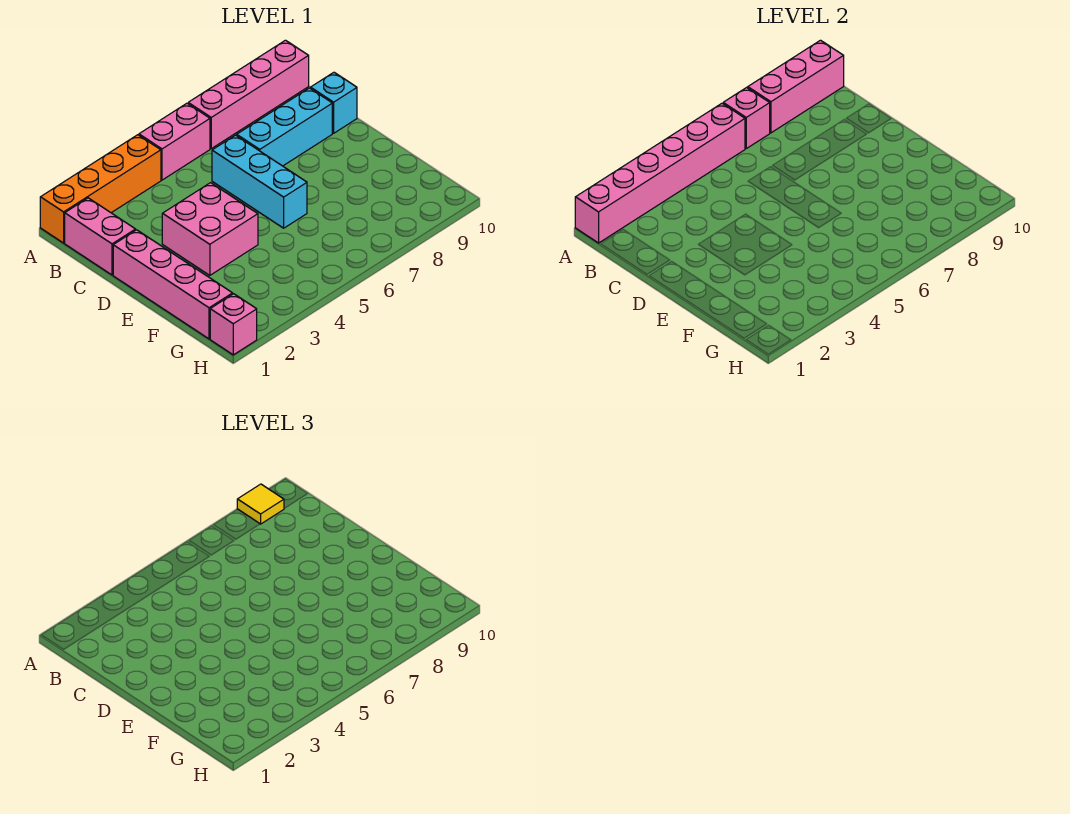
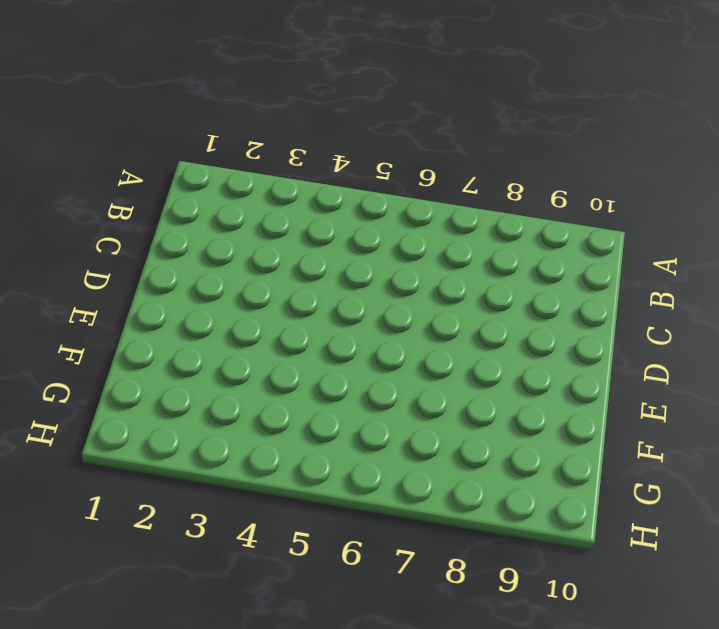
none -> orange 1x4 brick [40,135,161,243]
none -> pink 1x2 brick [139,103,210,180]
none -> pink 1x4 brick [188,40,309,148]

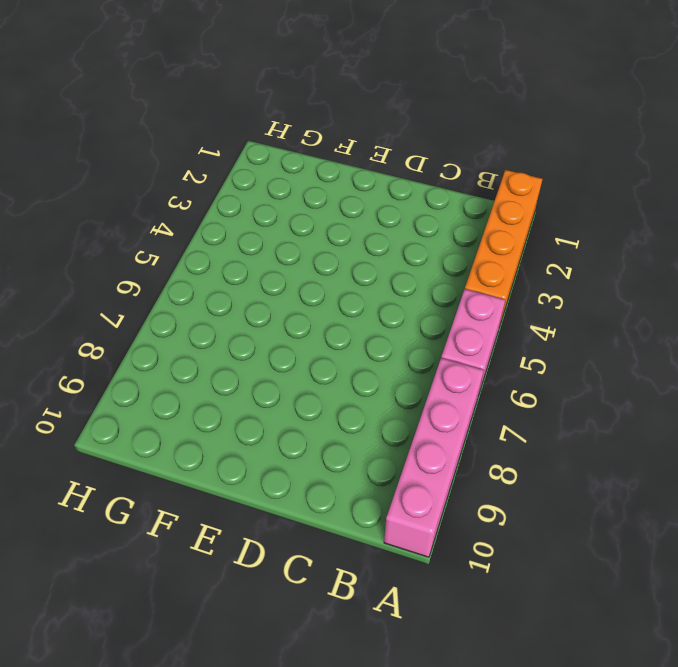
none -> pink 1x2 brick [65,198,136,275]
none -> cyan 1x3 brick [212,135,307,228]
none -> cyan 1x3 brick [237,88,332,166]

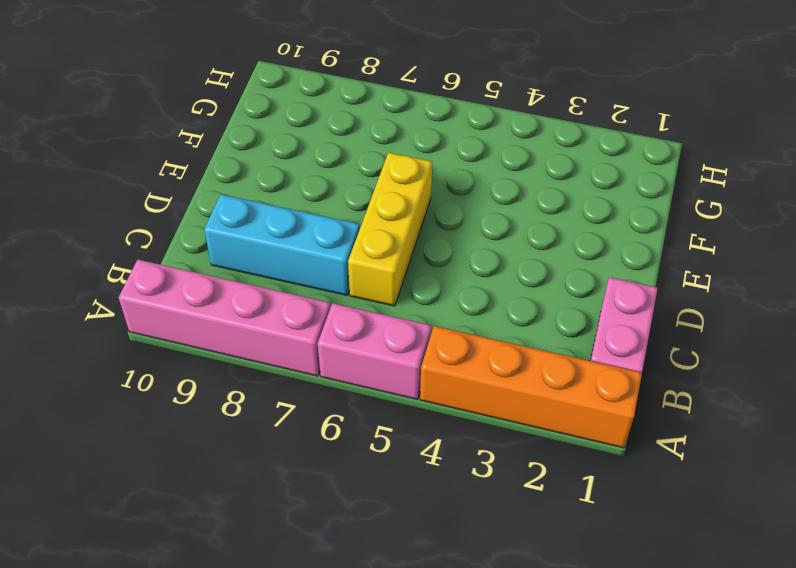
yellow 1x3 brick [348,153,432,306] -> cyan 1x3 brick [212,135,307,228]
none -> cyan 1x1 brick [311,72,357,133]
none -> pink 1x4 brick [113,230,233,339]
none -> pink 2x2 brick [162,183,258,275]

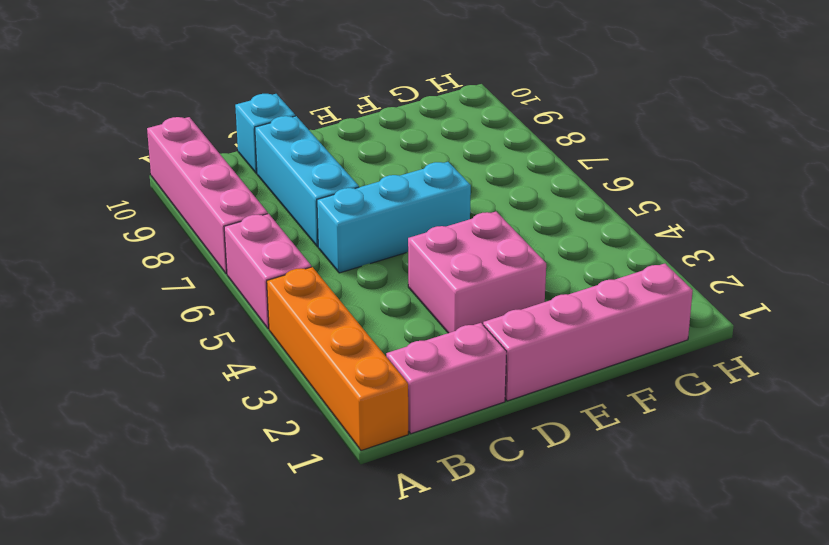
none -> pink 1x1 brick [210,294,257,355]
none -> pink 1x6 brick [575,103,745,243]
none -> pink 1x1 brick [723,88,770,148]

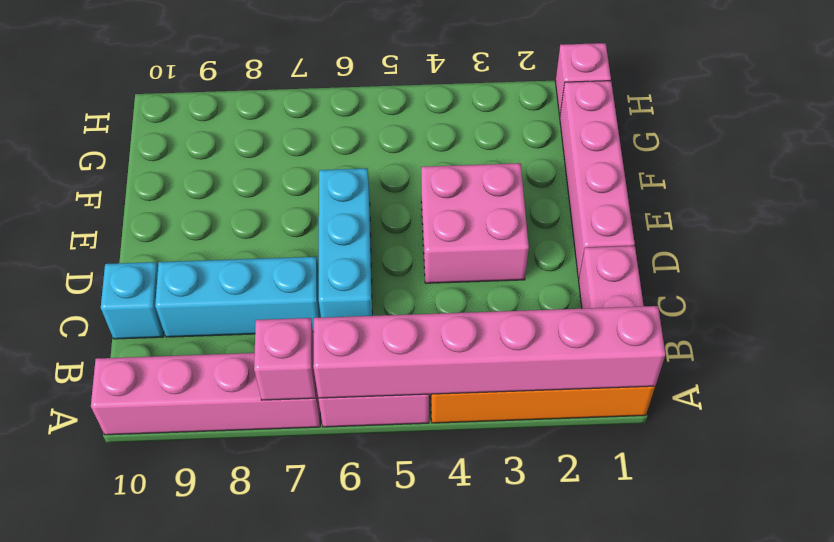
none -> pink 1x3 brick [748,40,844,133]
none -> yellow 1x1 tile [237,484,284,524]

